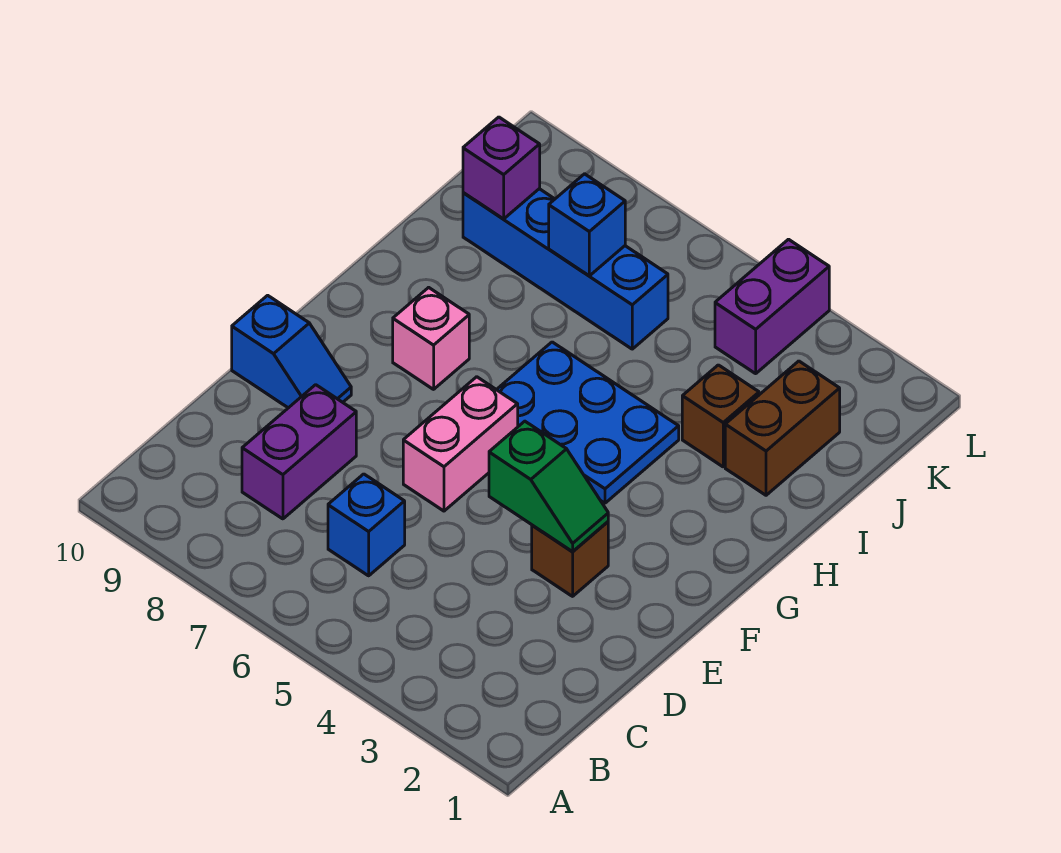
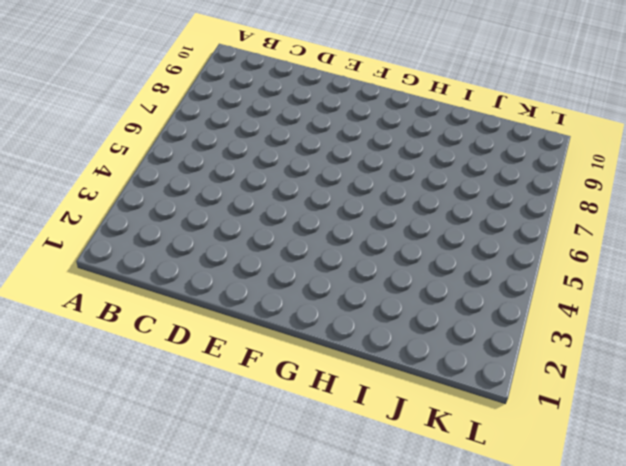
none -> blue 1x1 brick [328,474,405,576]
none -> purple 1x2 brick [242,385,356,519]
none -> brown 1x1 brick [532,522,608,596]

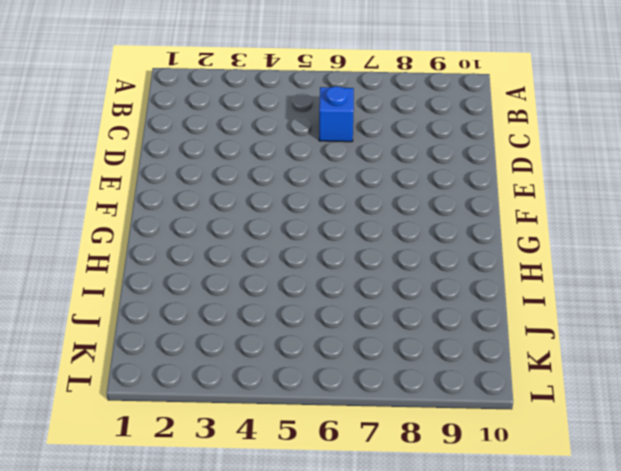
none -> purple 1x2 brick [242,385,356,519]
none -> brown 1x1 brick [532,522,608,596]
none -> pink 1x2 brick [403,377,518,511]

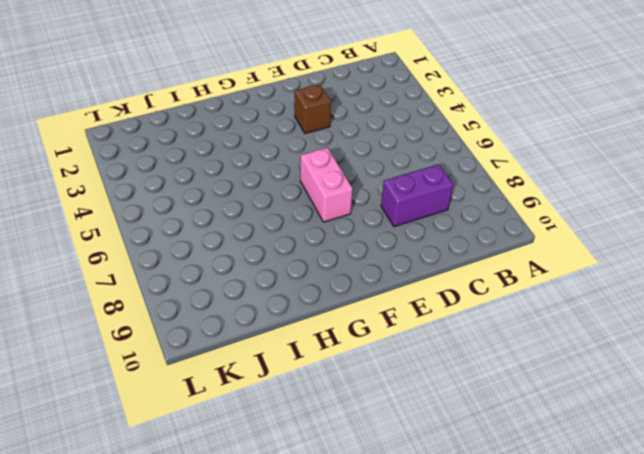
pink 1x2 brick [300,148,353,222] -> pink 1x2 brick turned to [403,377,518,511]
none -> blue 1x1 brick [328,474,405,576]
none -> blue 1x2 slope [232,295,351,408]
none -> blue 2x3 plate [497,342,679,503]

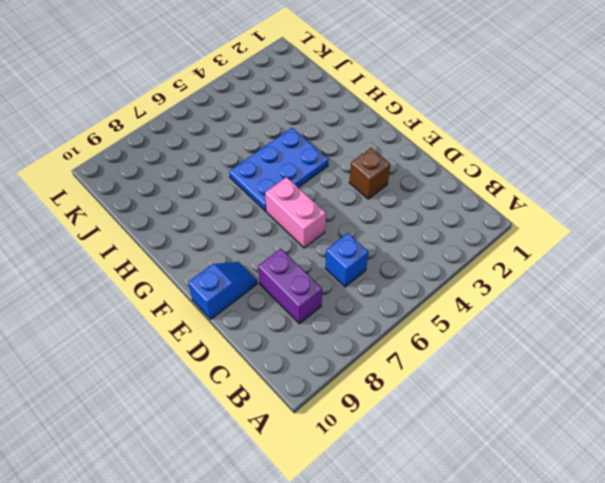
none -> pink 1x1 brick [393,287,469,389]
none -> brown 1x2 brick [725,361,840,495]
none -> brown 1x1 brick [682,365,759,467]

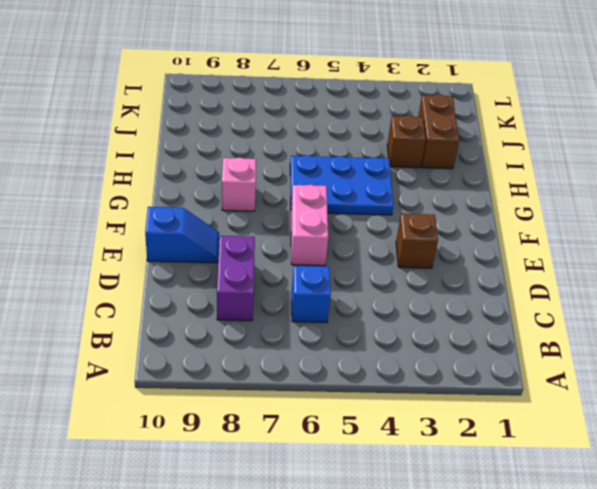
none -> blue 1x4 brick [463,189,668,349]
none -> purple 1x2 brick [715,239,829,374]
none -> green 1x2 slope [489,421,608,552]

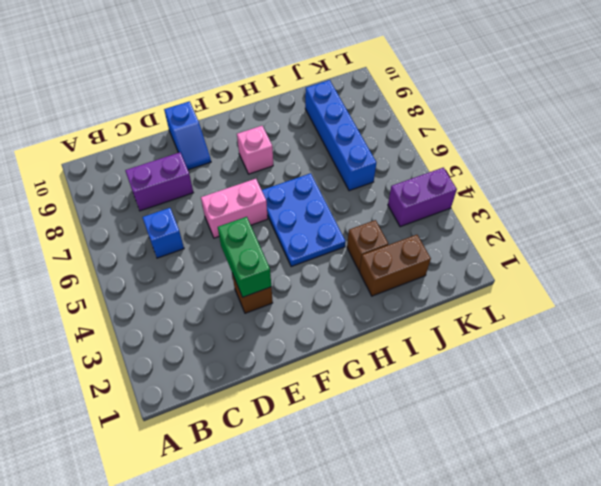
green 1x2 brick [218,217,271,297] -> green 1x2 slope [489,421,608,552]
none -> blue 1x1 brick [549,174,625,276]
none -> purple 1x1 brick [463,117,540,219]

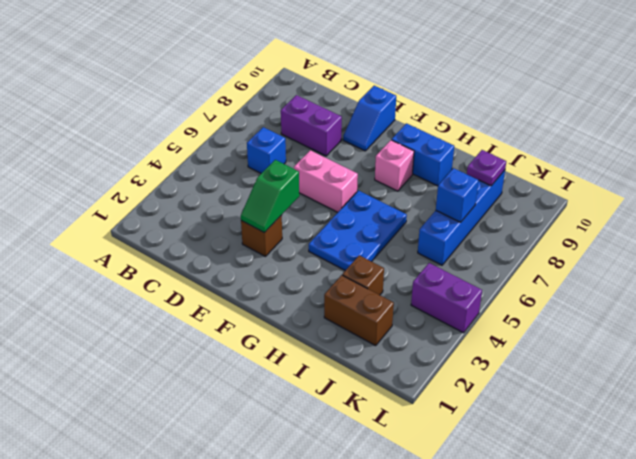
blue 1x2 brick [392,123,454,186] -> none
purple 1x1 plate [467,150,506,186] -> purple 1x1 brick [463,117,540,219]

